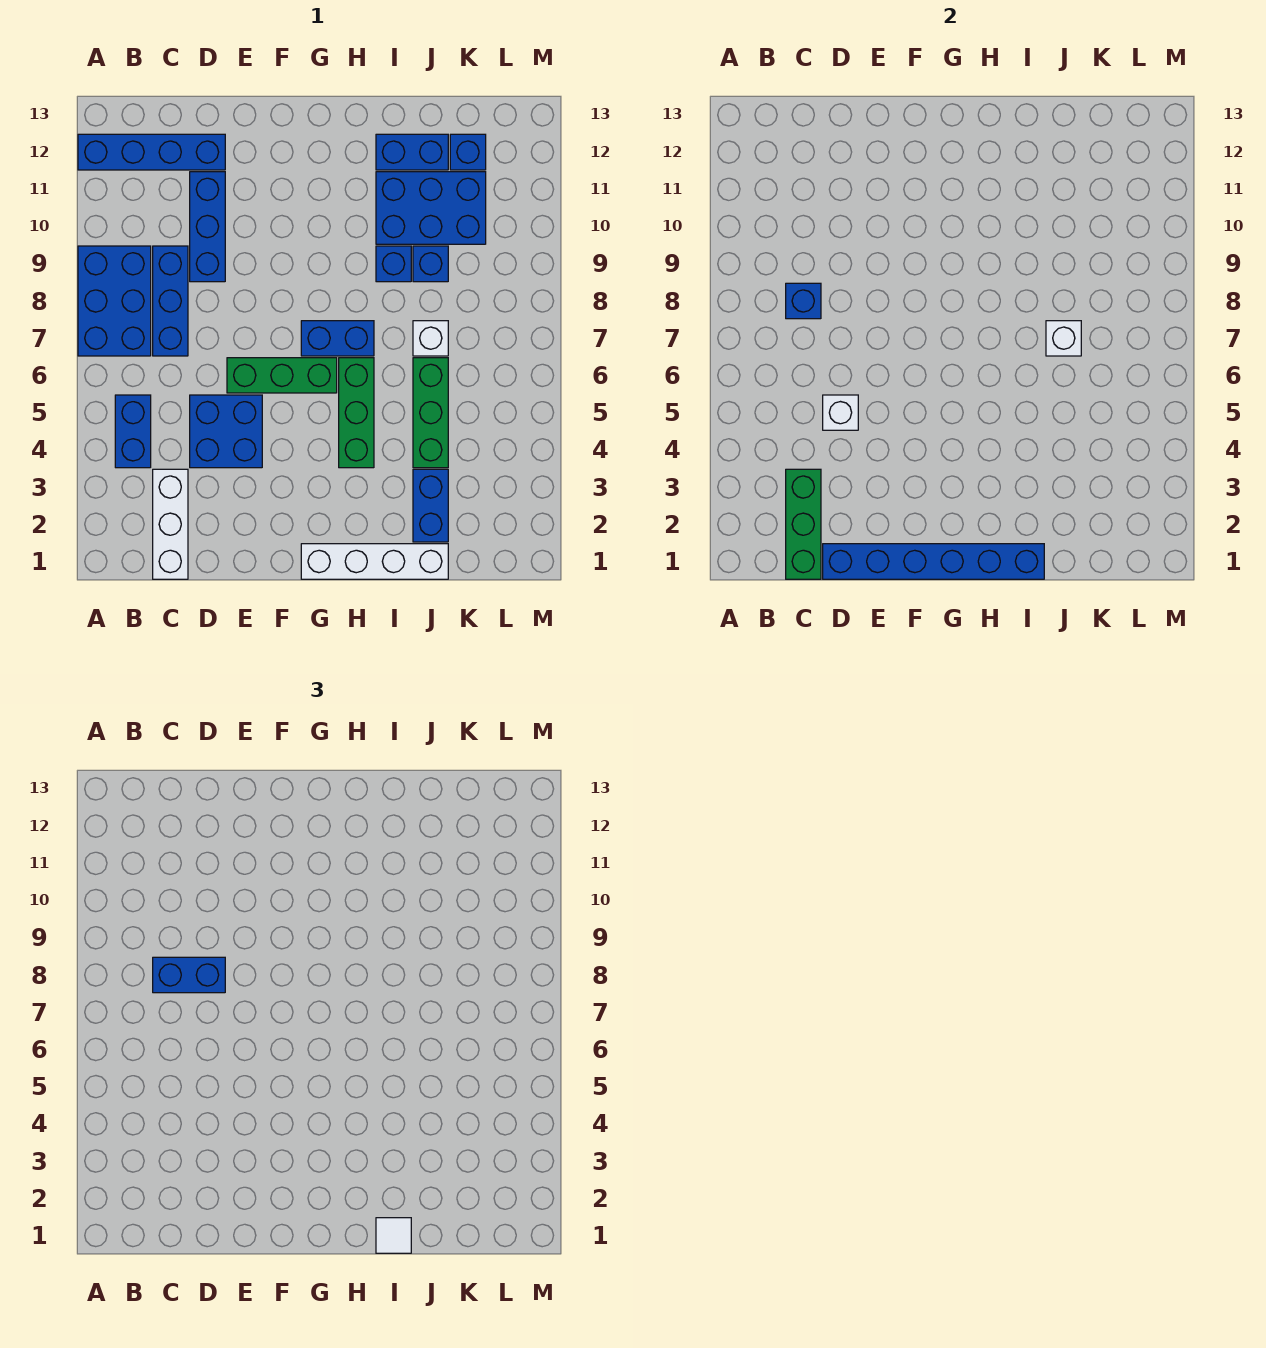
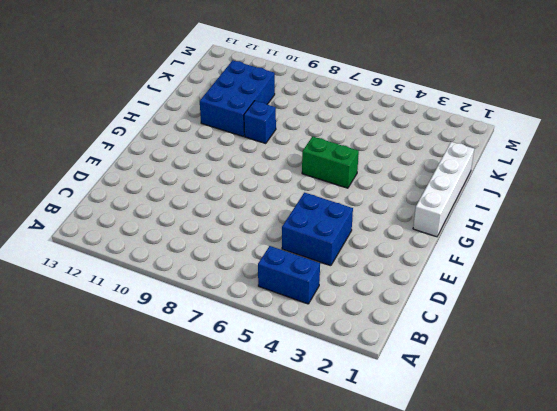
green 1x2 brick [302,137,359,188] -> green 1x3 brick [339,358,374,468]
none -> blue 2x3 brick [78,246,151,356]
none -> blue 1x4 brick [78,134,225,170]
none -> white 1x3 brick [153,469,188,579]

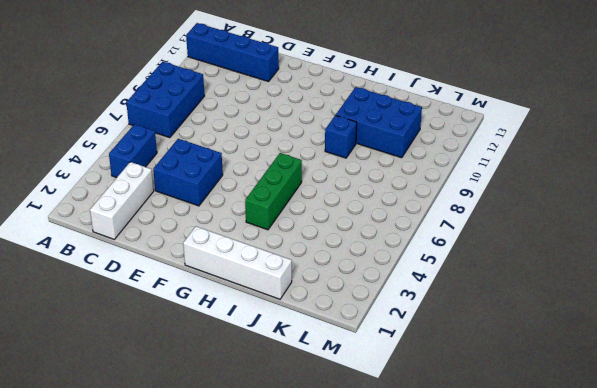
none -> blue 1x3 brick [153,246,188,356]
none -> blue 1x3 brick [190,172,225,282]
none -> green 1x3 brick [227,358,337,393]

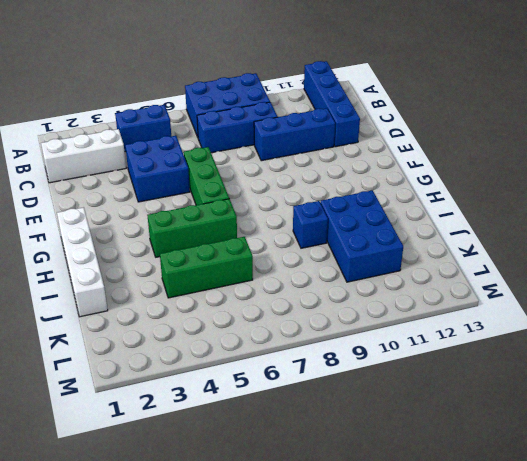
none -> blue 1x2 brick [301,321,374,356]
none -> blue 1x2 brick [376,134,448,170]
none -> blue 1x2 brick [413,469,448,542]

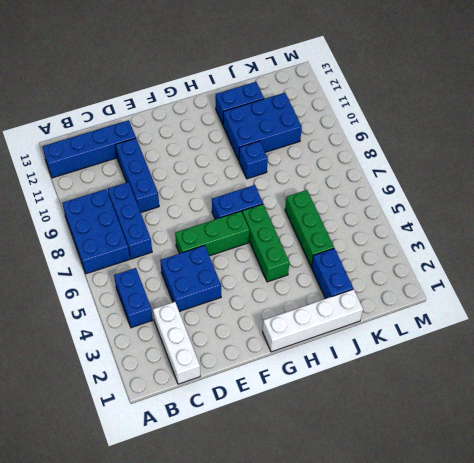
none -> white 1x1 brick [413,321,448,356]
none -> blue 1x1 brick [413,246,448,282]
none -> blue 1x1 brick [450,134,486,170]

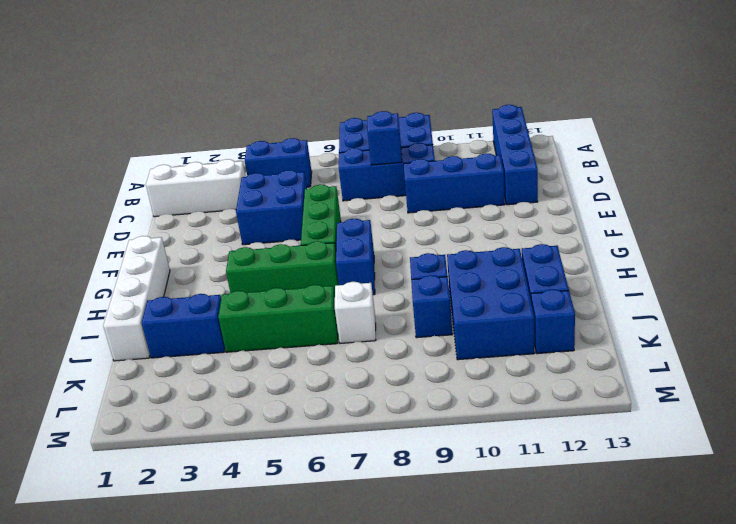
none -> green 1x3 brick [786,469,821,579]
none -> blue 1x6 brick [823,544,1044,579]
none -> white 1x1 brick [823,395,858,430]

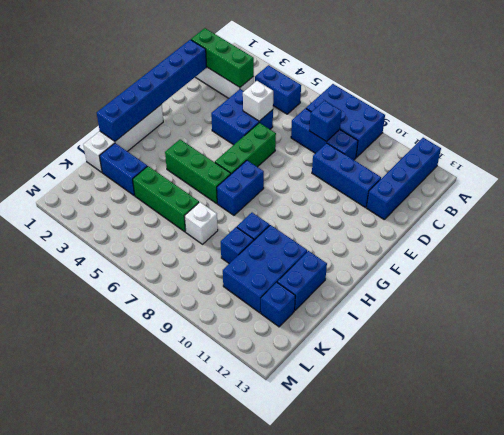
none -> white 1x1 brick [1046,321,1081,356]
none -> blue 1x2 brick [153,957,225,993]
none -> white 1x1 tile [376,1218,411,1253]

